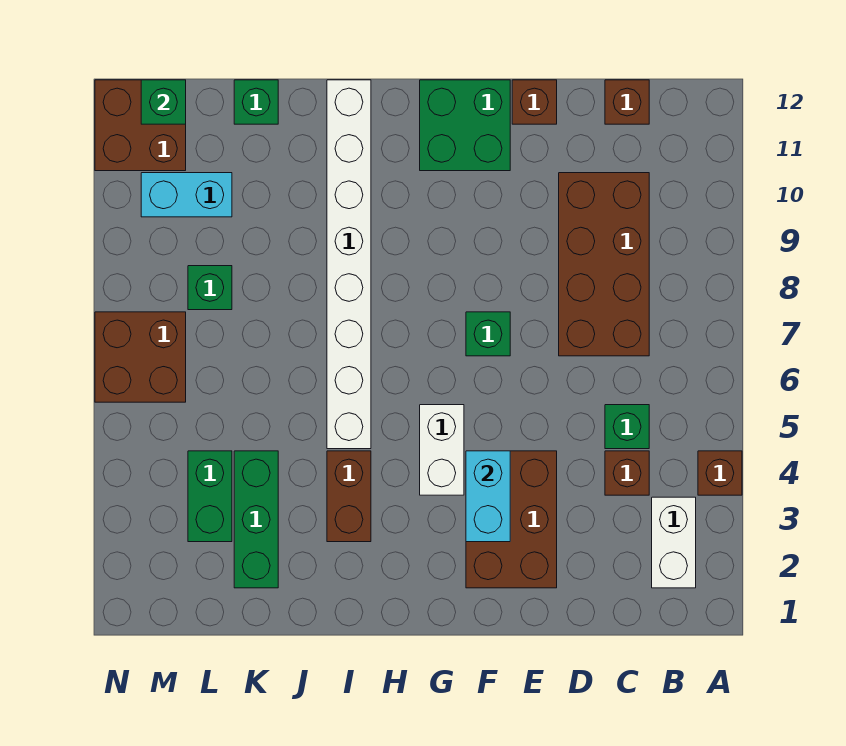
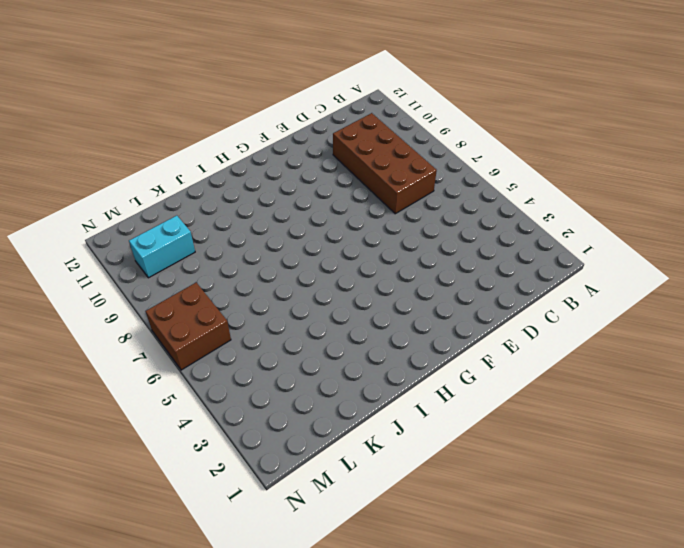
none -> brown 1x1 brick [698,451,742,495]
none -> white 1x2 brick [652,497,696,588]
none -> brown 1x1 brick [605,451,649,495]

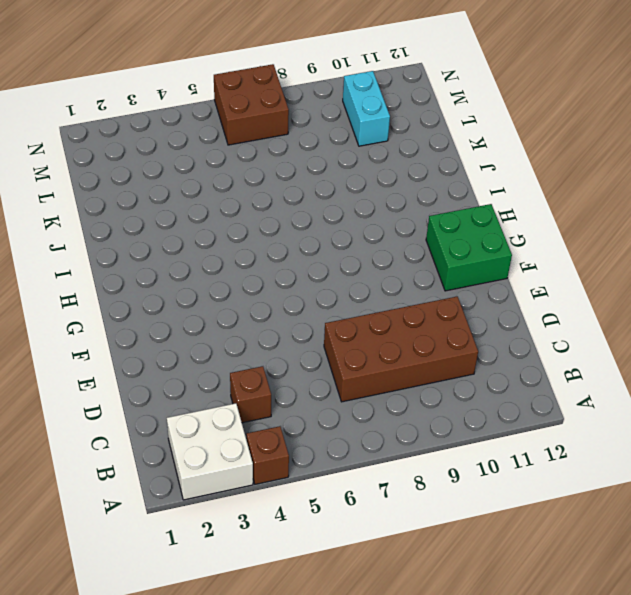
white 2x2 brick [167,403,253,500] -> white 1x2 brick [652,497,696,588]
none -> green 1x1 brick [605,405,649,449]
none -> brown 1x1 brick [605,80,649,124]
none -> brown 2x3 brick [466,451,557,588]

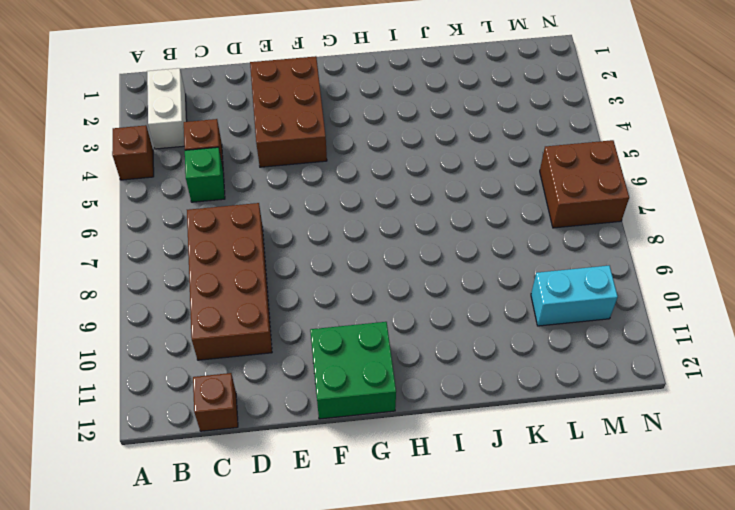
none -> brown 1x1 brick [512,80,557,124]
none -> green 1x1 brick [466,312,510,356]
none -> white 1x2 brick [420,405,464,495]

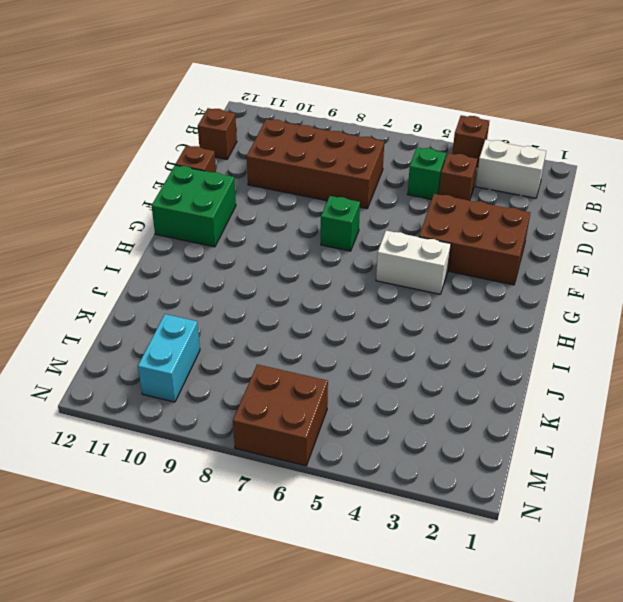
none -> brown 1x2 brick [327,451,371,542]
none -> white 1x8 brick [327,80,371,449]
none -> green 1x3 brick [234,451,278,588]

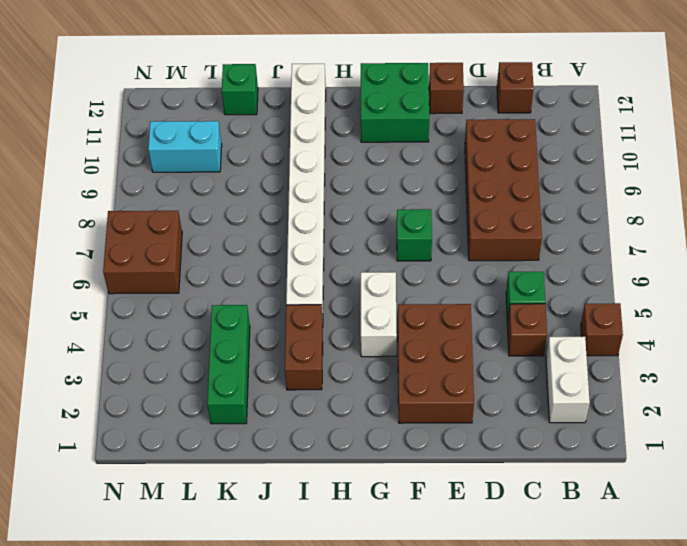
none -> green 1x2 brick [188,451,232,542]
none -> green 1x1 brick [188,266,232,310]
none -> brown 2x2 brick [95,80,186,171]

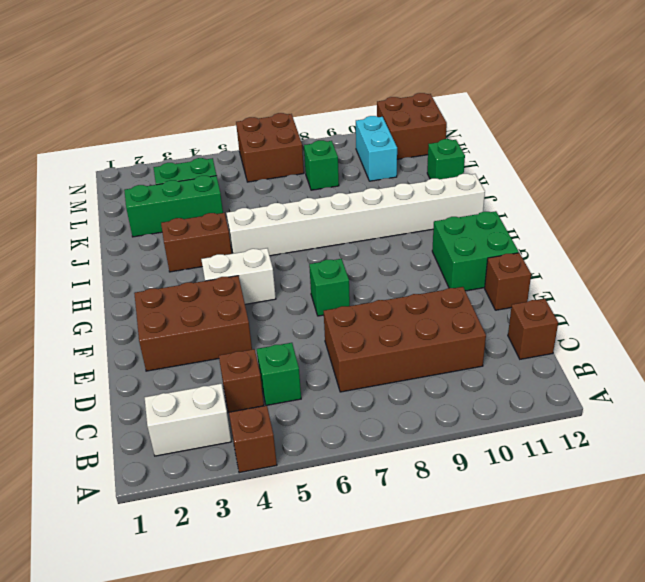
none -> cyan 1x2 brick [466,451,510,542]
none -> green 1x1 brick [141,80,186,124]

